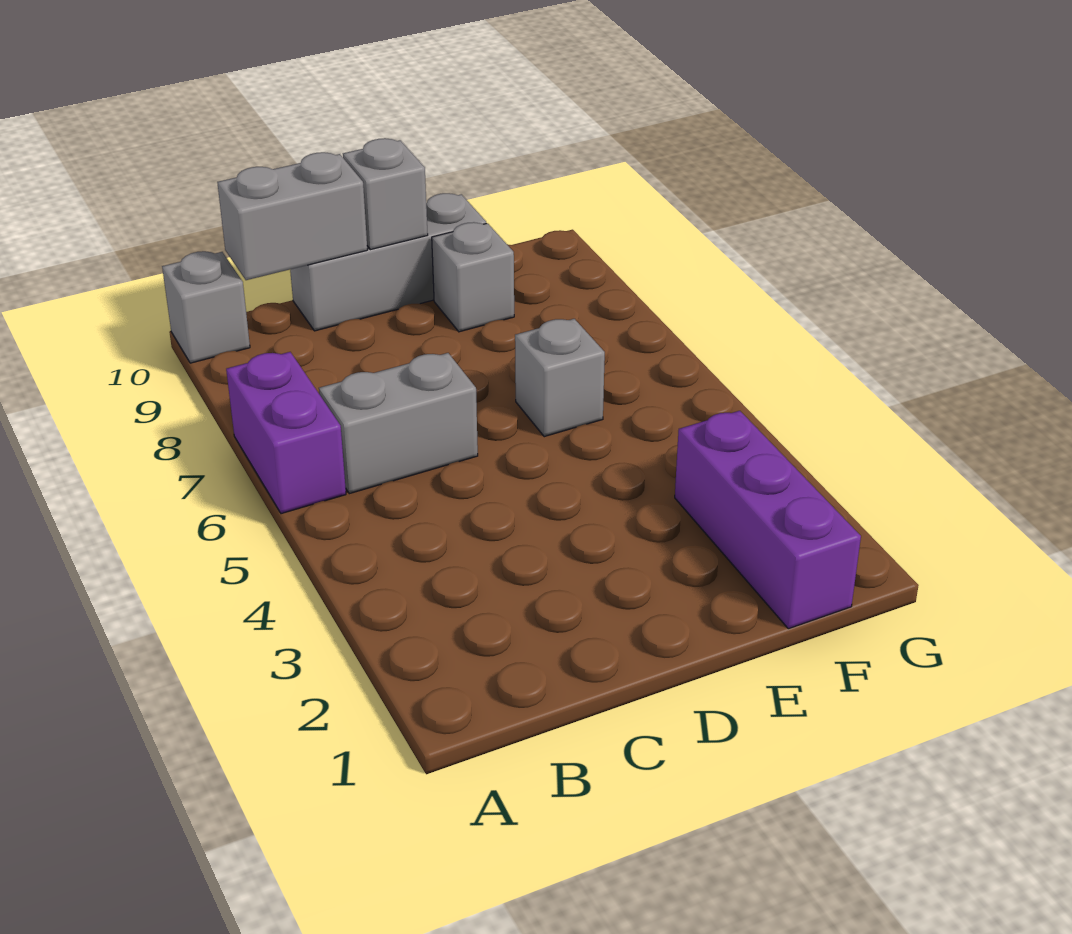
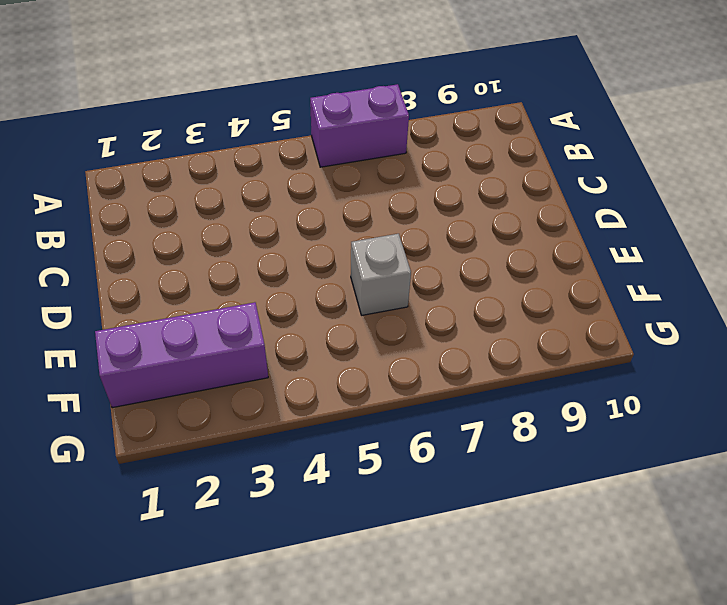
none -> grey 1x1 brick [162,251,250,363]
none -> grey 1x2 brick [319,353,478,494]

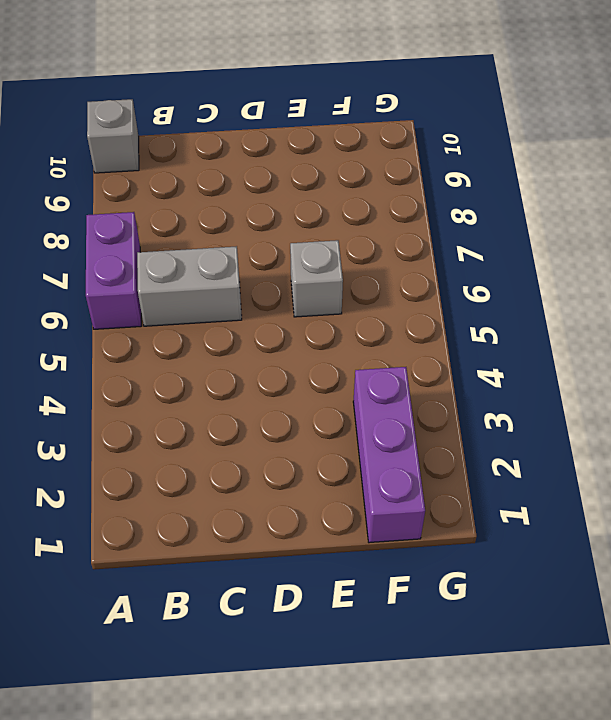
none -> grey 1x3 brick [290,193,486,331]
none -> grey 1x1 brick [432,222,514,332]

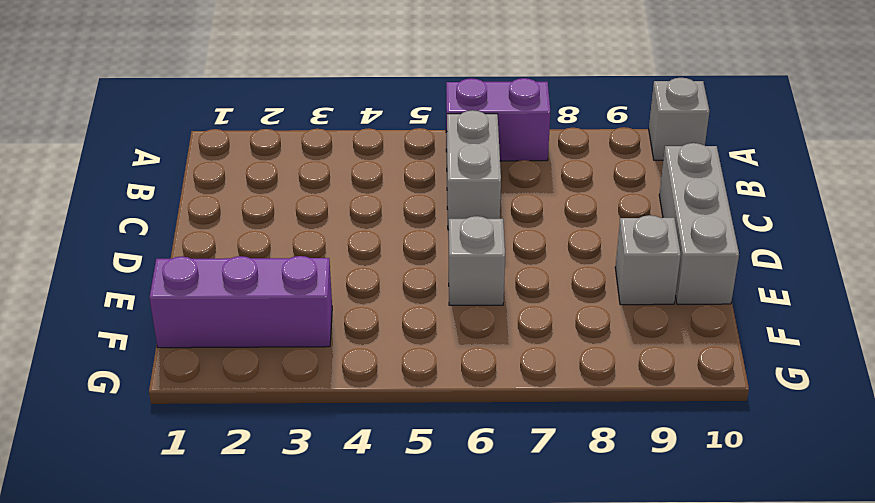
none -> grey 1x2 brick [217,152,367,280]
none -> grey 1x1 brick [343,138,428,250]

